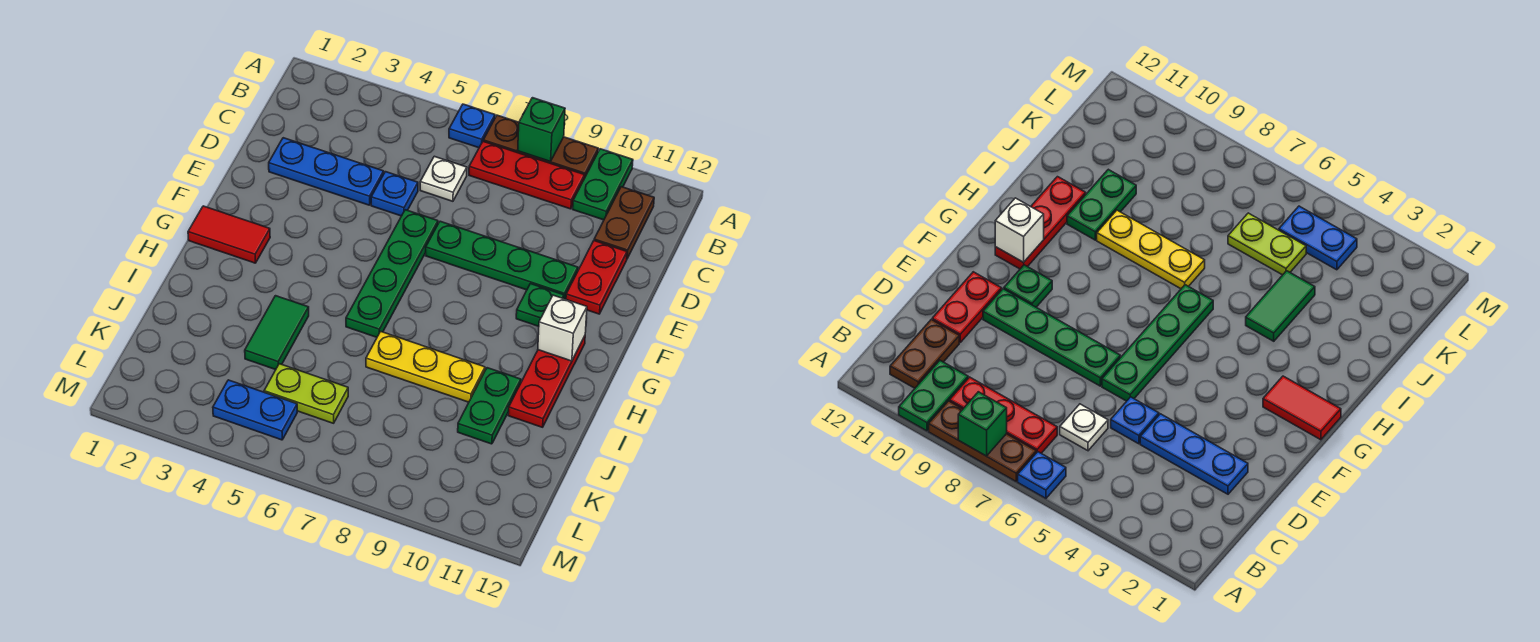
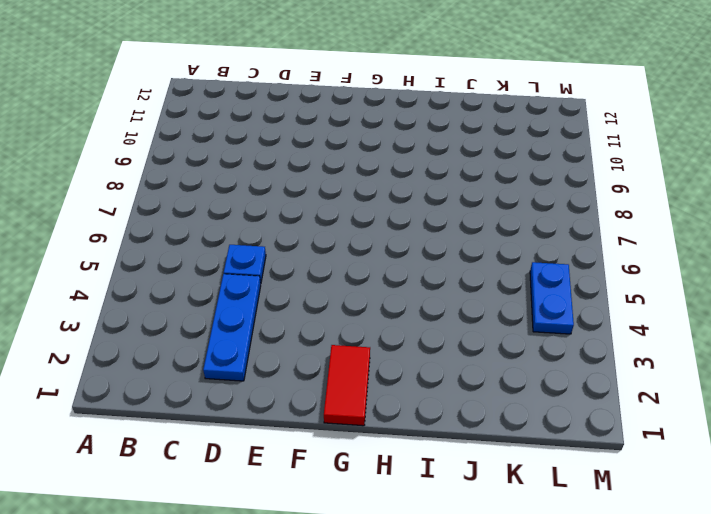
none -> blue 1x1 plate [449,104,495,148]
none -> brown 1x3 plate [483,115,598,178]
none -> green 1x2 plate [573,149,633,220]

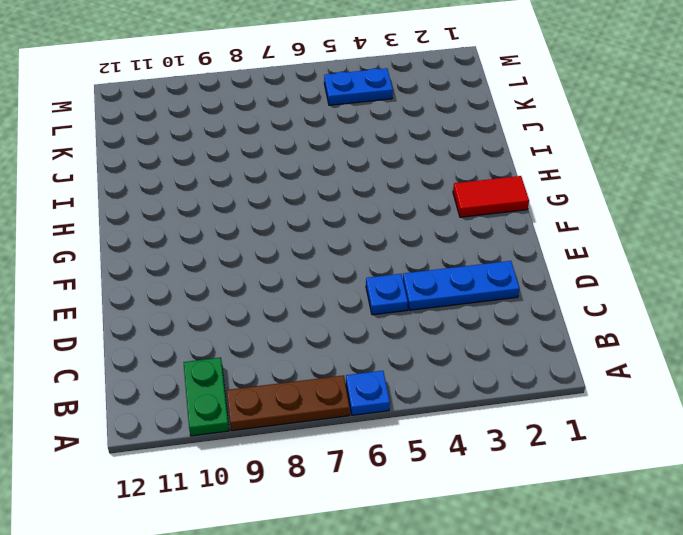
none -> red 1x3 plate [469,142,585,209]
none -> brown 1x2 plate [594,187,654,258]
none -> white 1x1 plate [420,156,467,201]

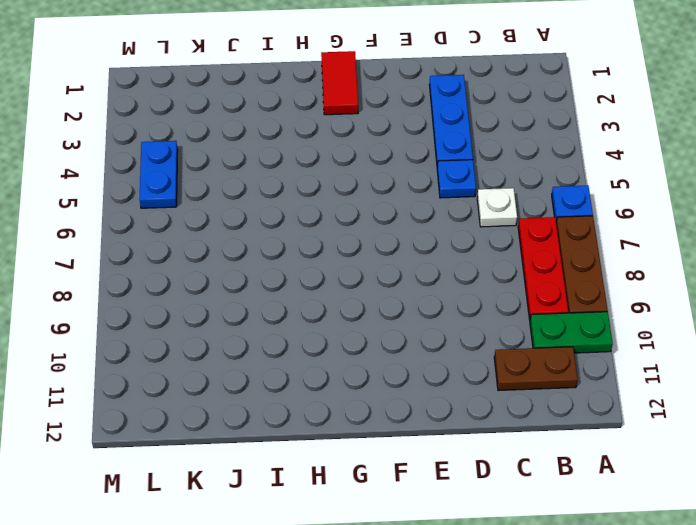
none -> red 1x2 plate [566,241,627,314]
none -> green 1x4 plate [346,210,438,337]
none -> green 1x4 plate [426,221,578,299]

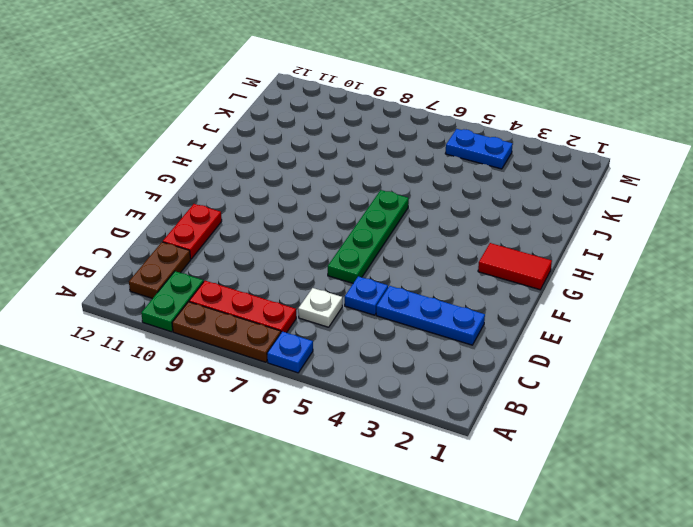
none -> green 1x4 plate [426,221,578,299]
none -> green 1x1 plate [516,284,564,326]
none -> red 1x3 plate [508,336,585,427]

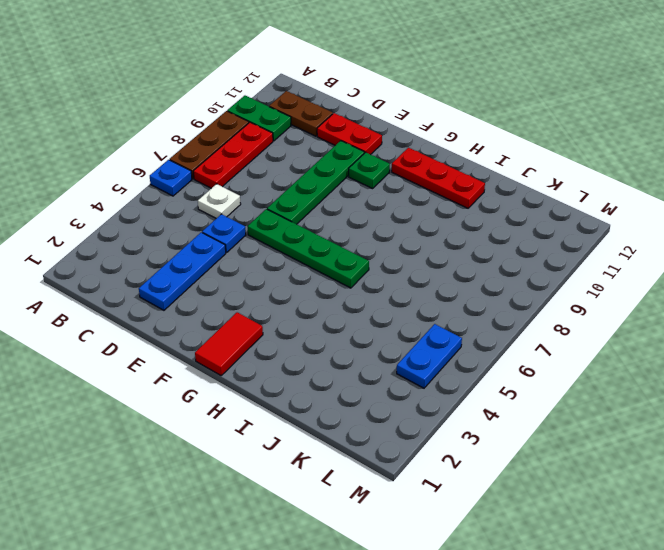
none -> green 1x2 tile [245,296,309,370]
none -> yellow 1x3 plate [366,331,485,402]
none -> green 1x2 plate [458,368,521,444]

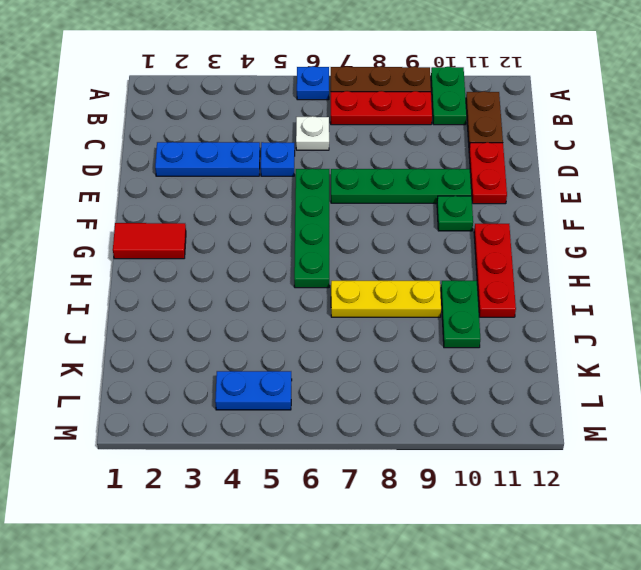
none -> green 1x2 tile [245,296,309,370]
none -> lime 1x2 plate [264,364,348,423]
none -> green 1x1 brick [518,98,565,162]

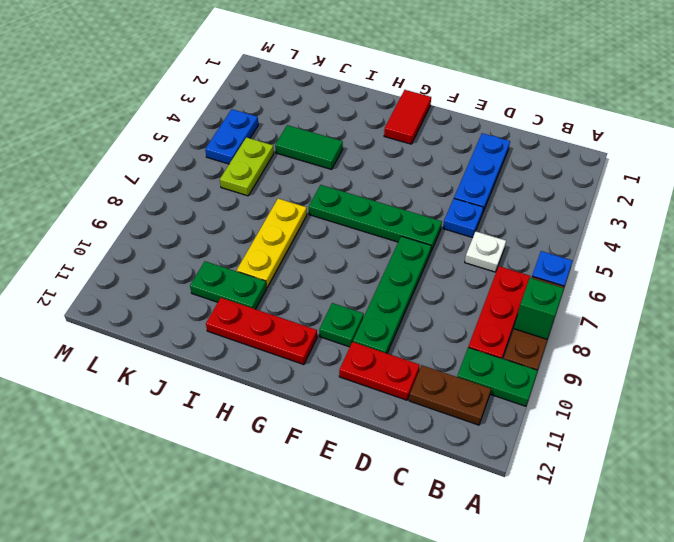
none -> white 1x1 brick [538,295,587,361]

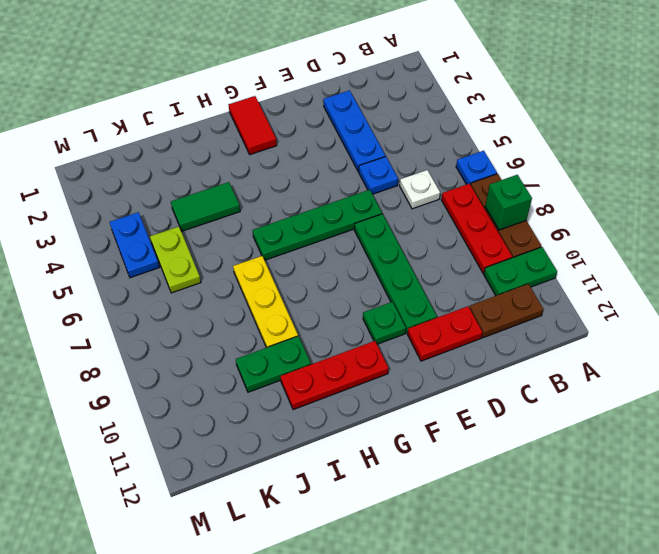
none -> white 1x1 brick [538,295,587,361]

